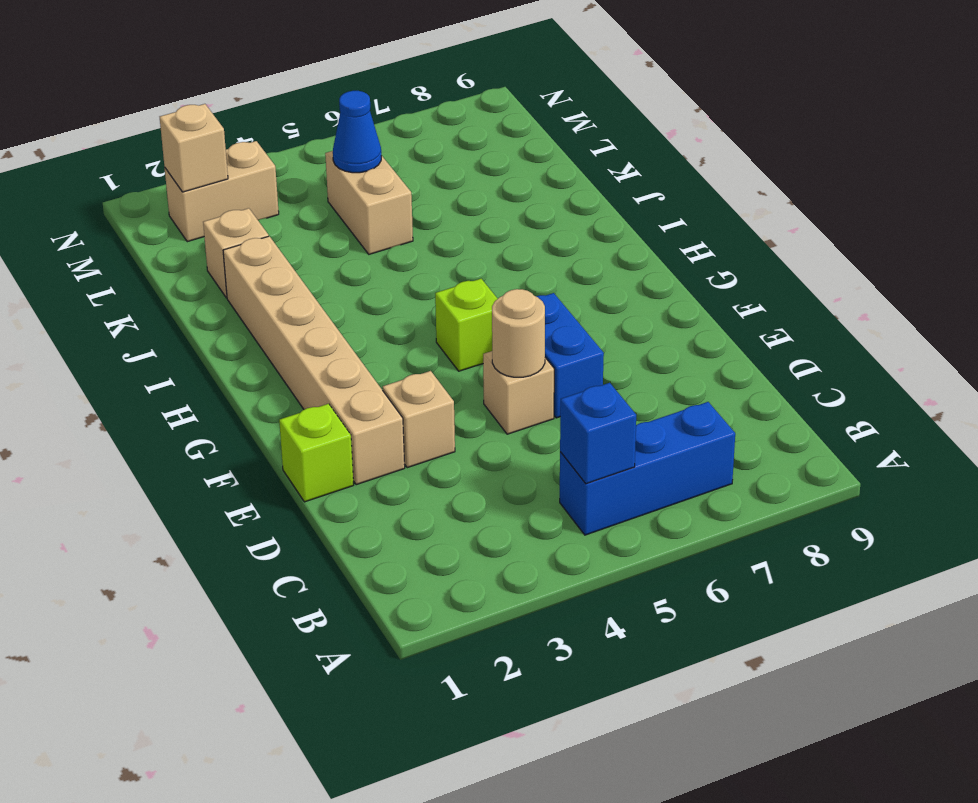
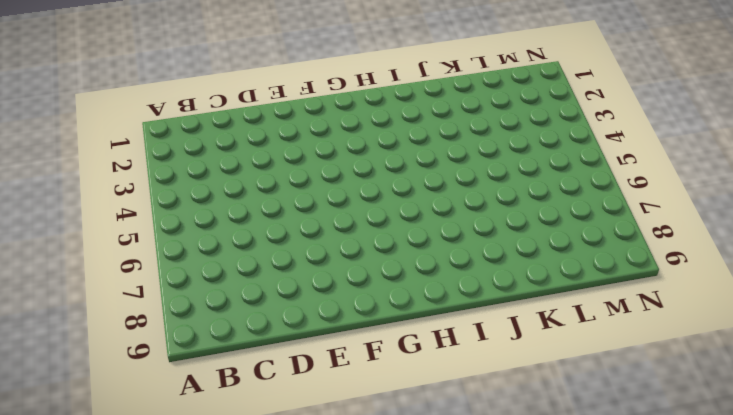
none -> blue 1x3 brick [560,402,735,535]
none -> lime 1x1 brick [279,404,354,502]
none -> tan 1x6 brick [223,236,405,485]

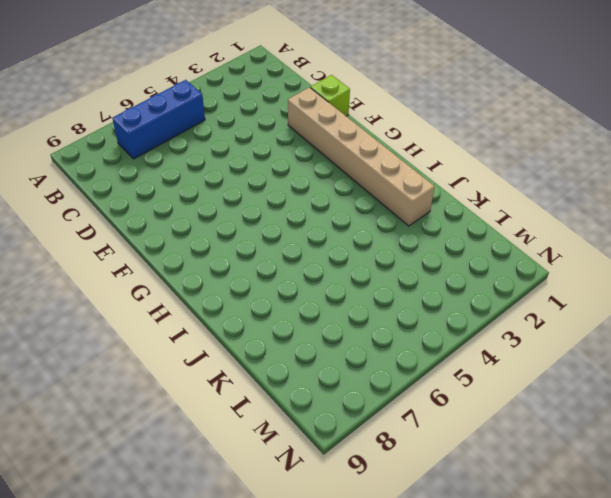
none -> tan 1x1 brick [383,371,455,468]
none -> tan 1x1 brick [483,351,554,434]
none -> blue 1x2 brick [536,293,604,418]

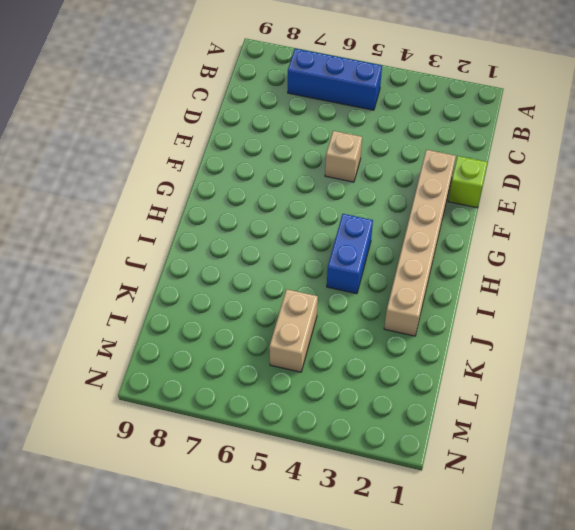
blue 1x2 brick [327,214,373,294] -> blue 1x2 brick moved to [536,293,604,418]
none -> tan 1x1 brick [383,371,455,468]
none -> lime 1x1 brick [435,279,498,371]
none -> tan 1x1 brick [203,208,269,298]

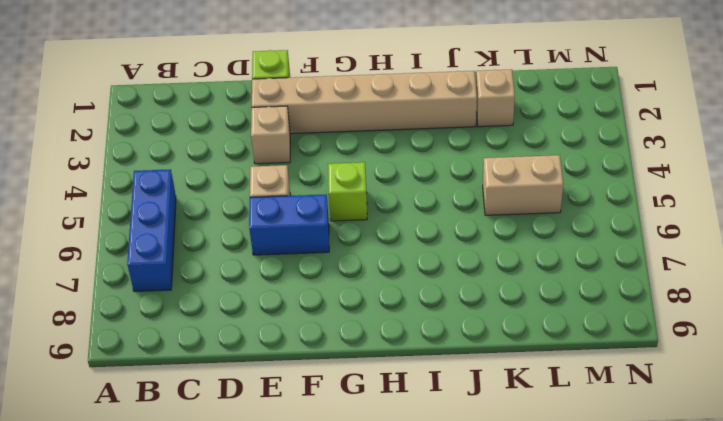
none -> tan 1x2 brick [165,141,279,242]
none -> blue 1x1 brick [560,383,636,484]
none -> tan 1x1 round brick [492,289,545,377]

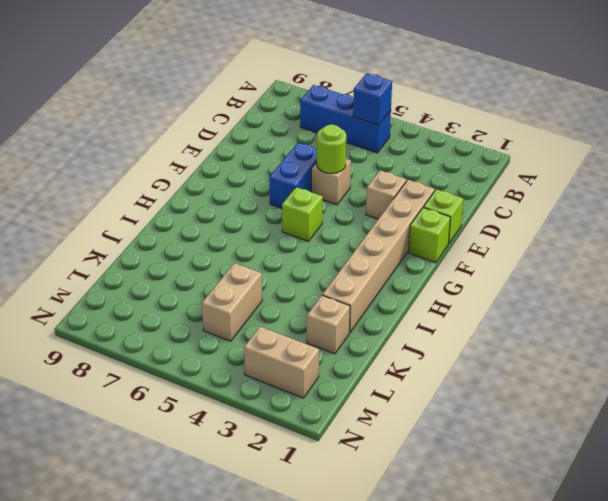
lime 1x1 round brick [317,125,346,173] -> tan 1x1 round brick [492,289,545,377]
lime 1x1 brick [408,208,450,263] -> none
none -> blue 1x1 cone [333,91,381,173]
none -> tan 1x1 brick [160,104,228,192]

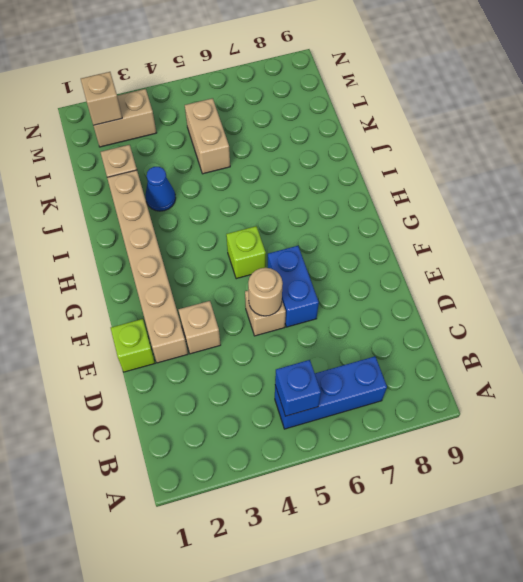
blue 1x1 cone [145,167,176,211] -> blue 1x1 cone moved to [333,91,381,173]

